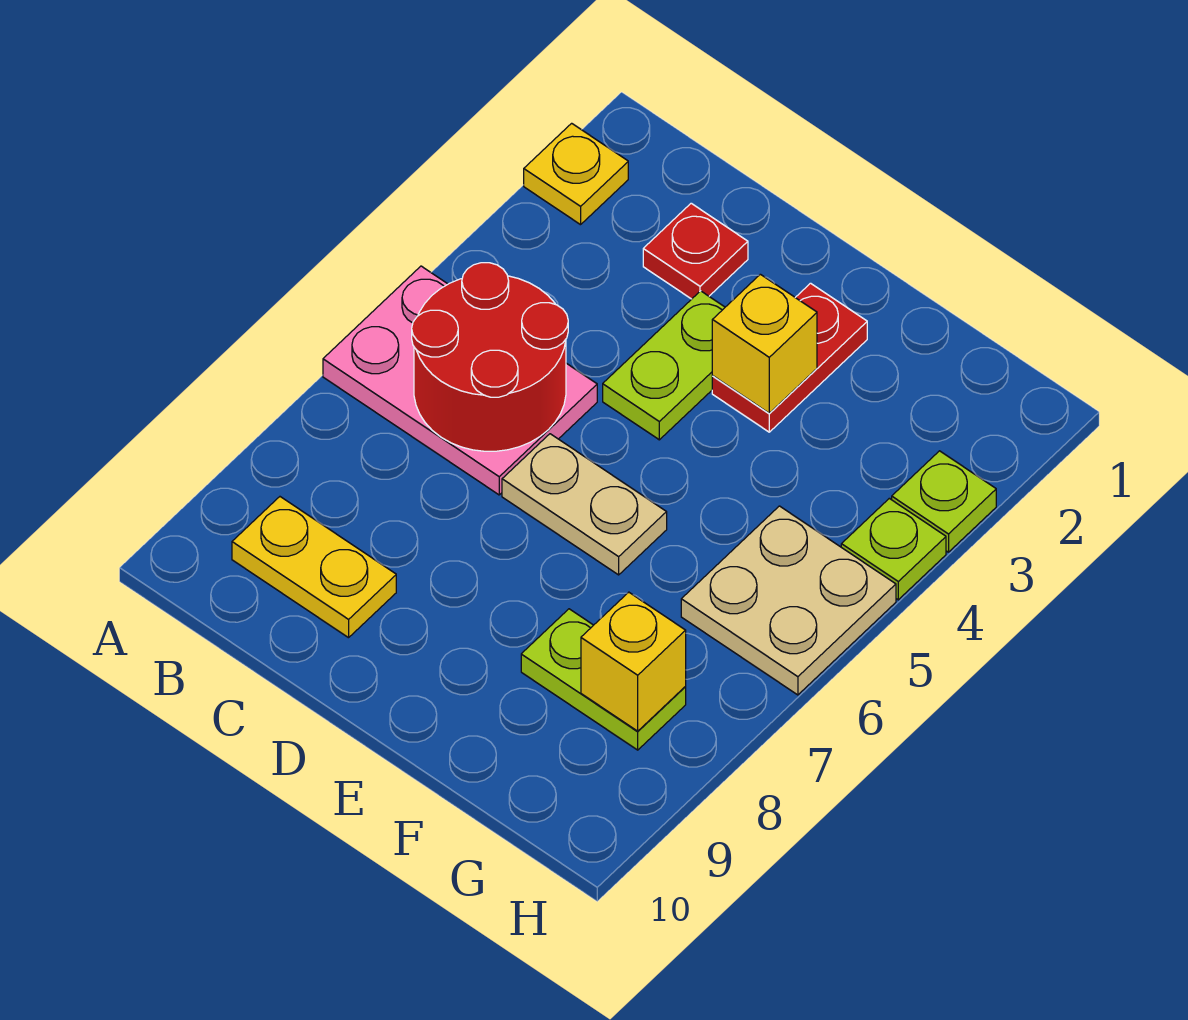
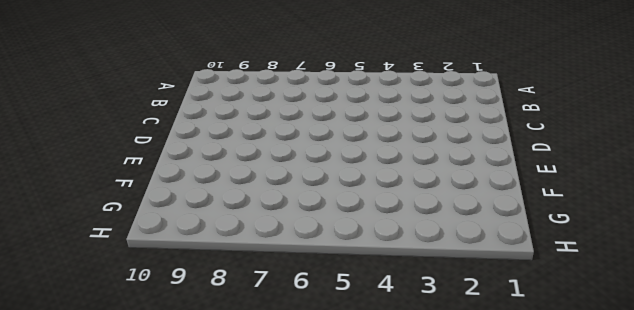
none -> yellow 1x1 plate [524,123,628,225]
none -> pink 2x3 plate [323,266,597,495]
none -> yellow 1x2 plate [232,497,396,638]

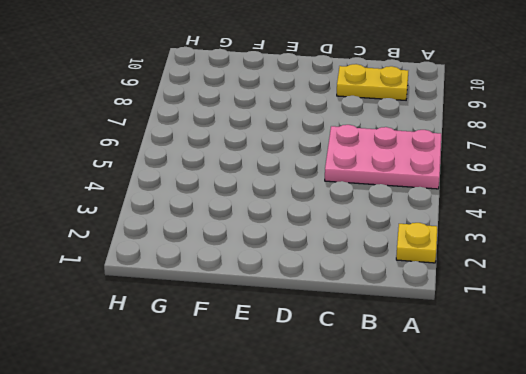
none -> red 1x1 plate [643,203,748,299]
none -> lime 1x2 plate [603,291,725,440]
none -> tan 1x2 plate [502,434,667,575]

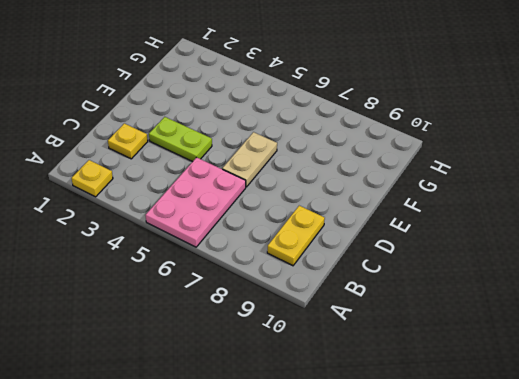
yellow 1x1 plate [108,123,148,159] -> red 1x1 plate [643,203,748,299]
none -> red 1x2 plate [712,283,867,432]
none -> lime 1x2 plate [521,609,686,750]
none -> tan 2x2 plate [681,506,896,695]

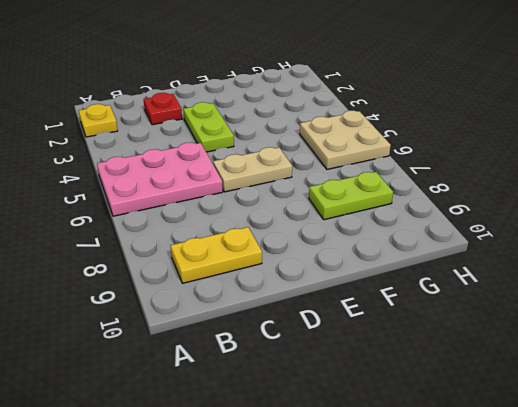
none -> red 1x2 plate [712,283,867,432]
none -> lime 1x1 plate [892,451,996,552]
none -> lime 1x1 plate [841,498,946,600]

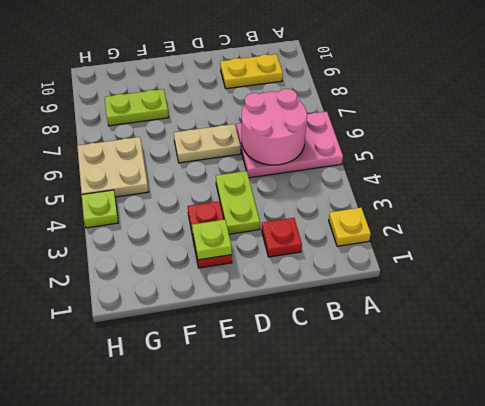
pink 2x2 round brick [242,89,307,165] -> red 2x2 round brick [412,263,568,451]
lime 1x1 plate [192,219,232,260] -> lime 1x1 plate moved to [892,451,996,552]
none -> yellow 1x1 brick [712,274,817,413]
none -> yellow 1x1 brick [581,592,686,731]

